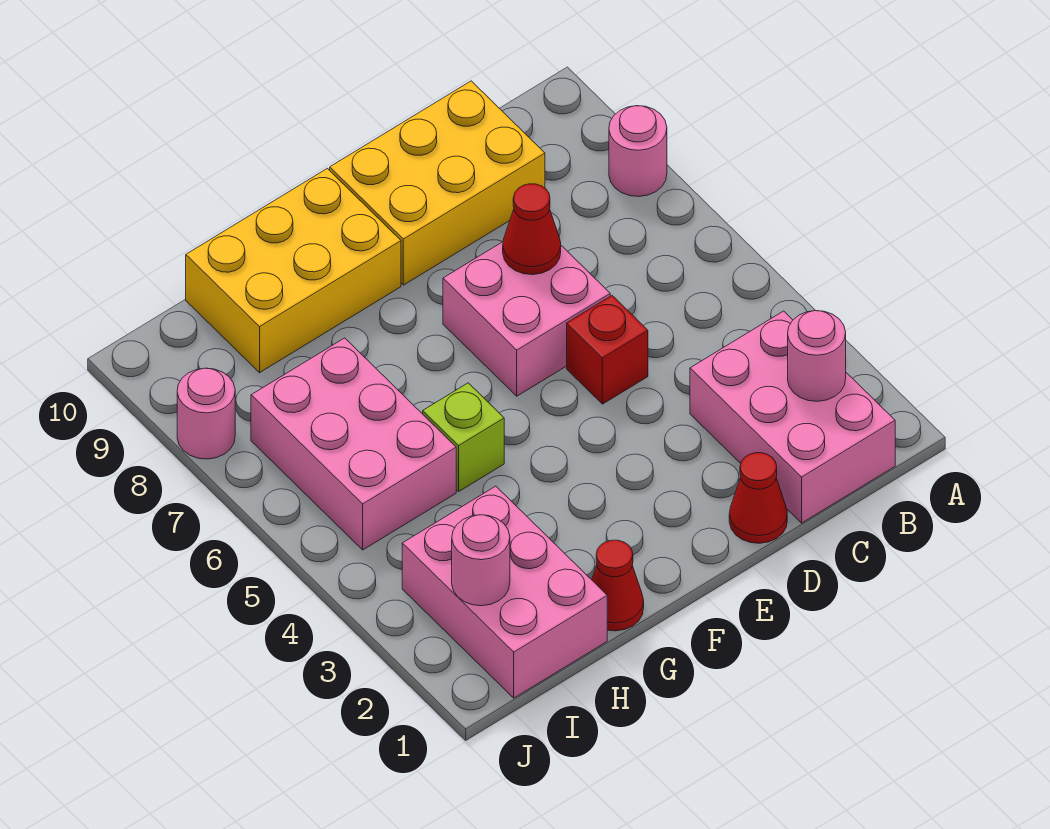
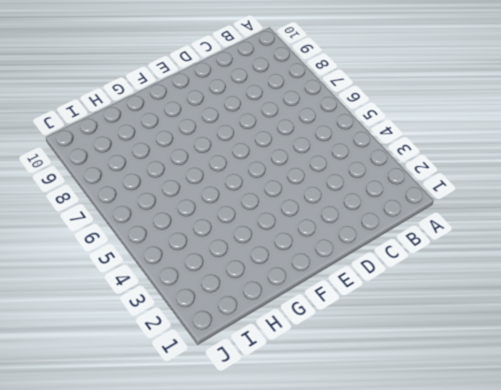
none -> pink 1x1 round brick [609,106,667,197]
none -> pink 2x3 brick [690,311,895,523]
none -> yellow 2x3 brick [330,81,545,285]

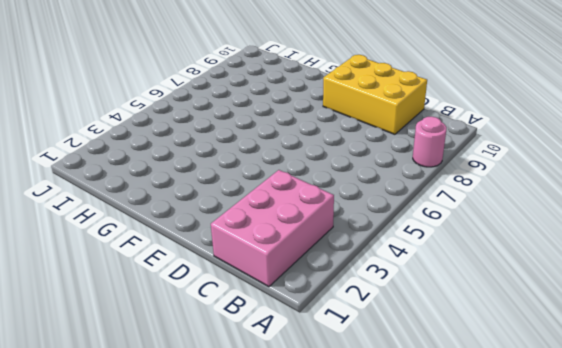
none -> red 1x1 cone [729,453,787,543]
none -> red 1x1 brick [567,296,648,404]
none -> pink 2x2 brick [443,242,610,396]

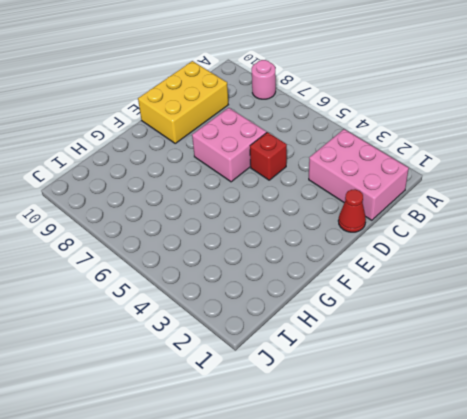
none -> yellow 2x3 brick [186,168,401,373]
none -> red 1x1 cone [592,540,644,631]
none -> lime 1x1 brick [423,383,504,491]

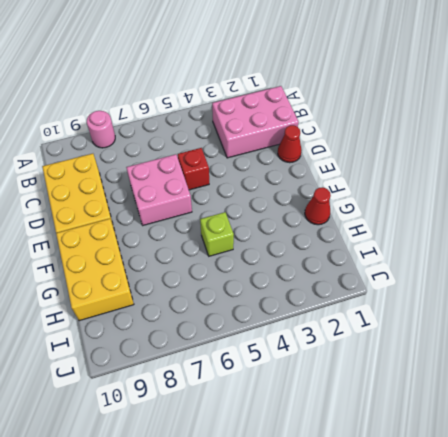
none -> pink 2x3 brick [402,486,607,698]
none -> pink 2x3 brick [251,338,456,550]
none -> pink 1x1 round brick [177,368,235,459]

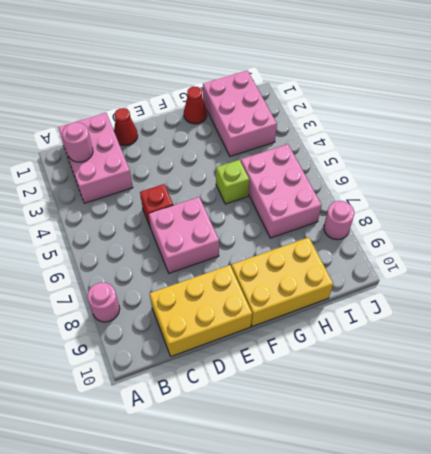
none -> red 1x1 cone [503,184,561,275]
none -> pink 1x1 round brick [452,515,510,606]

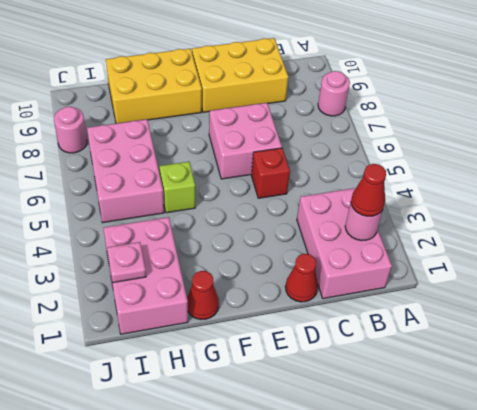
red 1x1 cone [351,164,386,216] -> red 1x1 cone moved to [503,184,561,275]
pink 1x1 plate [107,242,146,283] -> pink 1x1 round brick [452,515,510,606]

